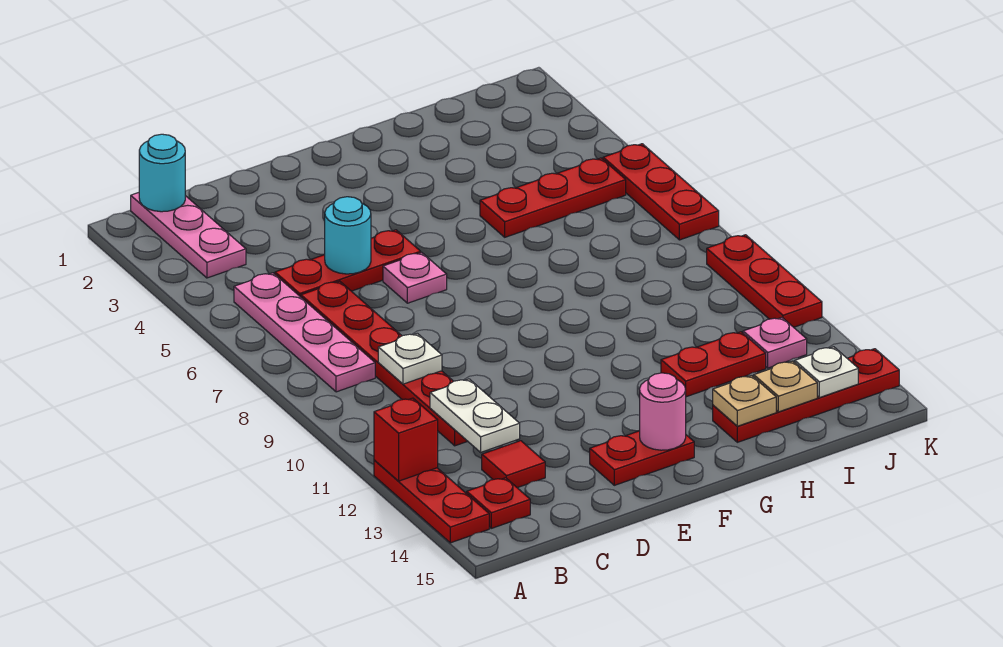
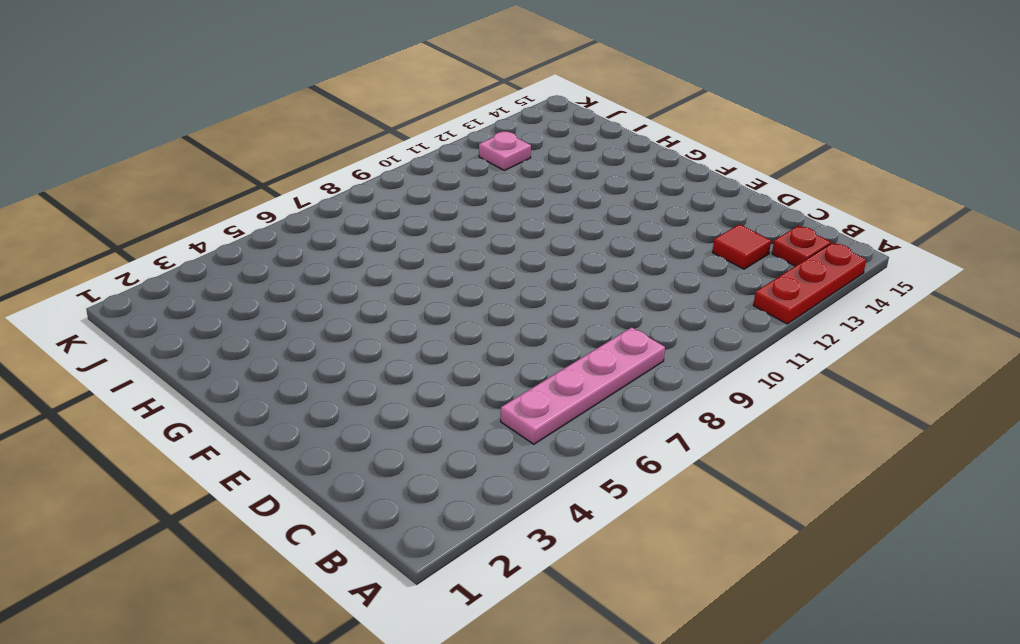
none -> pink 1x3 plate [131,193,246,278]
none -> red 1x3 plate [275,230,421,297]
none -> red 1x6 plate [301,281,468,446]

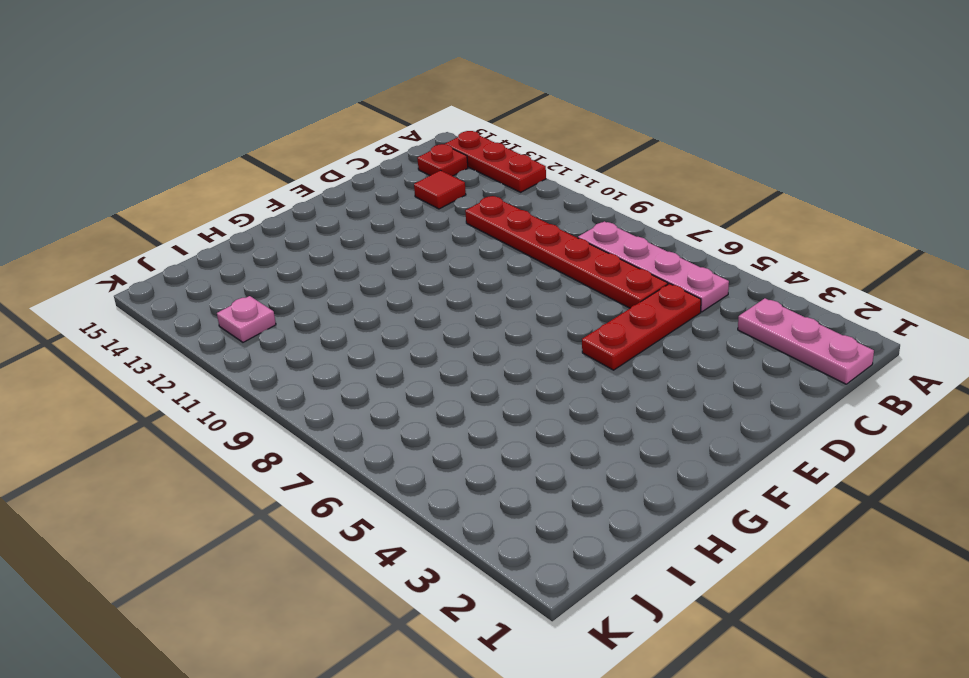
none -> pink 1x1 plate [383,253,447,303]
none -> red 1x2 plate [590,431,694,485]
none -> red 1x3 plate [480,158,626,237]

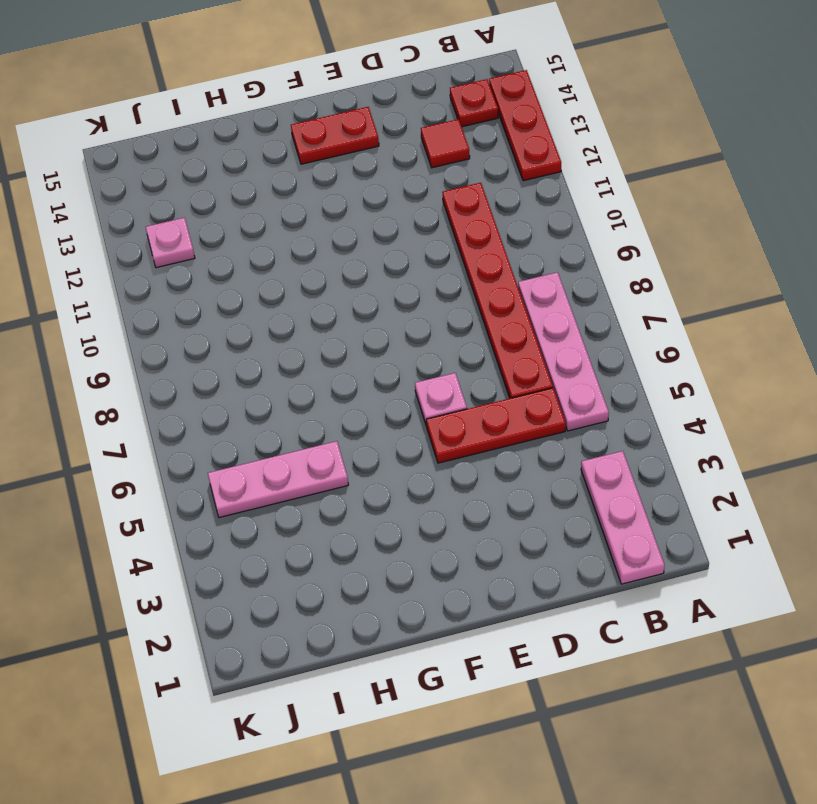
pink 1x3 plate [208,441,348,518] -> red 1x3 plate [480,158,626,237]
none -> red 1x2 plate [661,332,766,397]
none -> red 1x4 plate [713,349,899,442]
none -> red 1x3 plate [603,144,719,240]

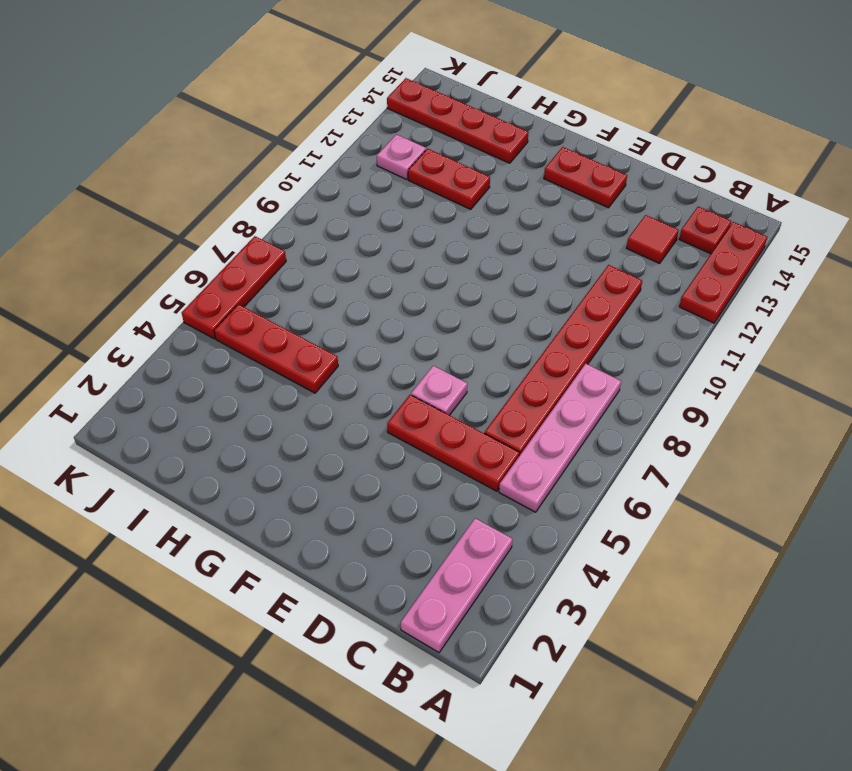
none -> red 1x3 plate [707,235,822,327]
none -> red 1x1 brick [374,398,438,481]
none -> cyan 1x1 round brick [139,134,185,212]

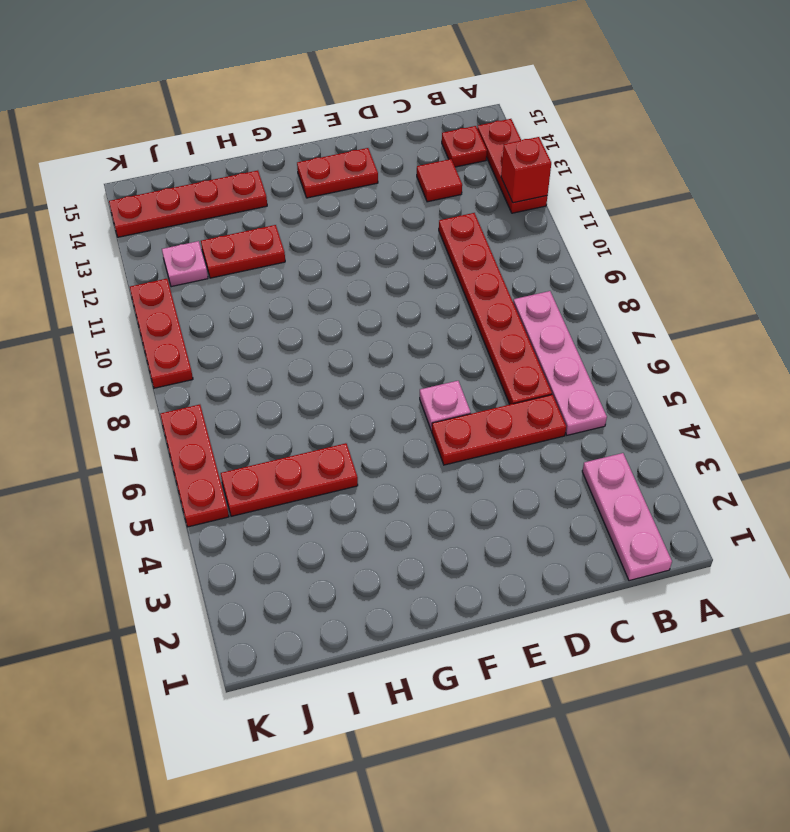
none -> cyan 1x1 round brick [139,134,185,212]
none -> white 1x1 plate [378,333,442,384]
none -> white 1x2 plate [430,379,520,452]

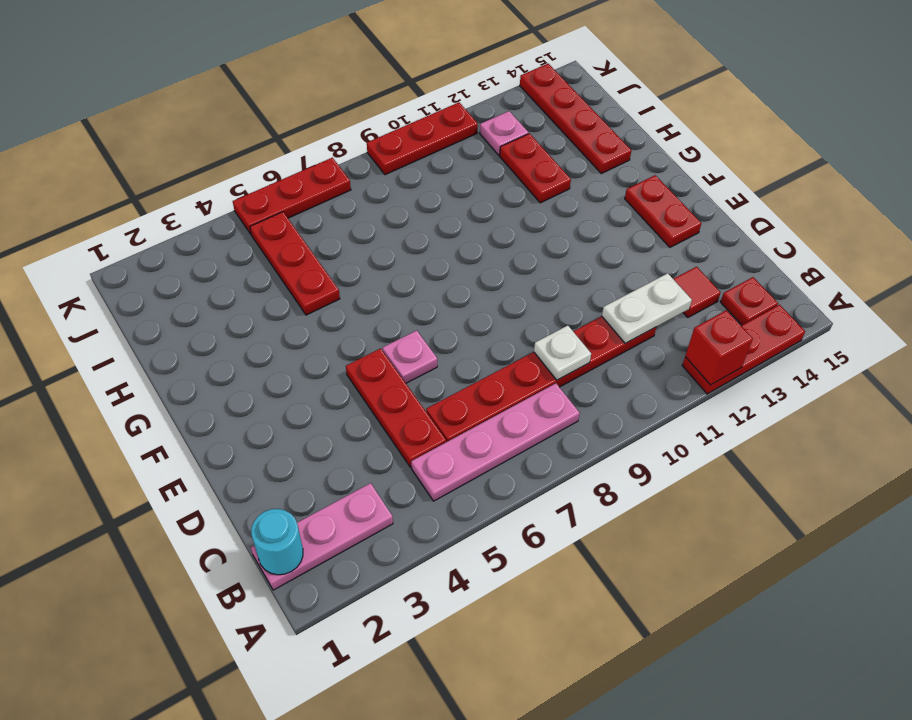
none -> cyan 1x1 round brick [324,197,371,274]
none -> pink 1x1 round brick [640,373,686,450]
none -> tan 1x1 plate [713,376,776,426]

